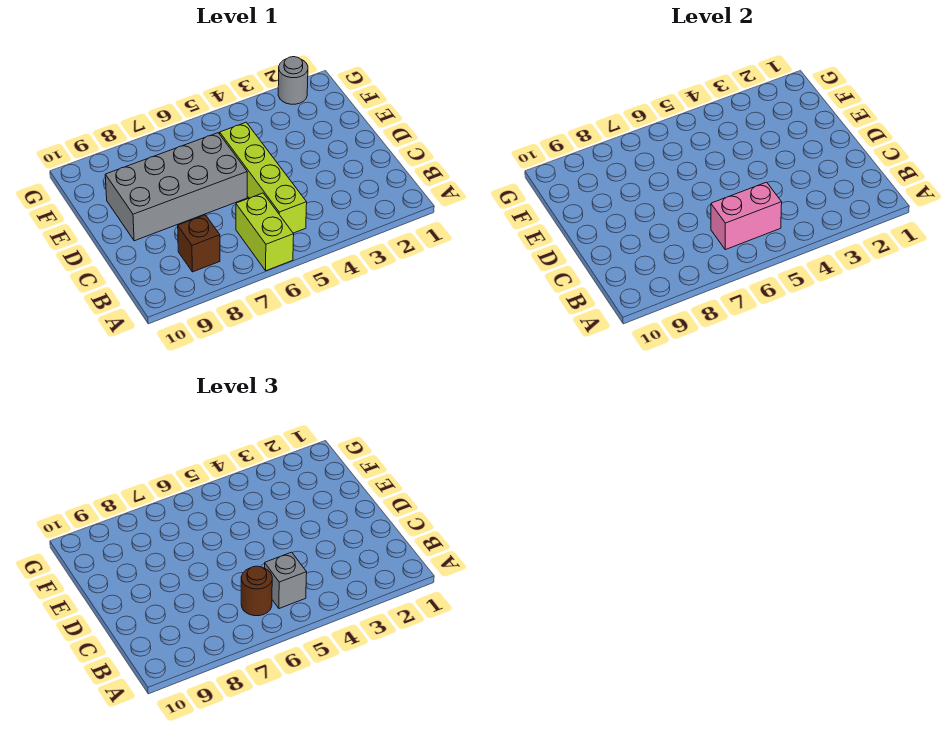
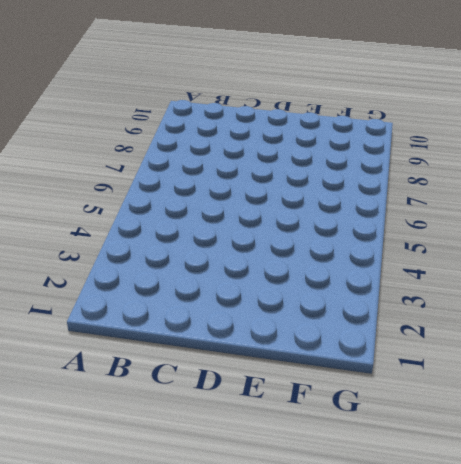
none -> lime 1x2 brick [236,193,294,271]
none -> lime 1x4 brick [220,122,307,233]

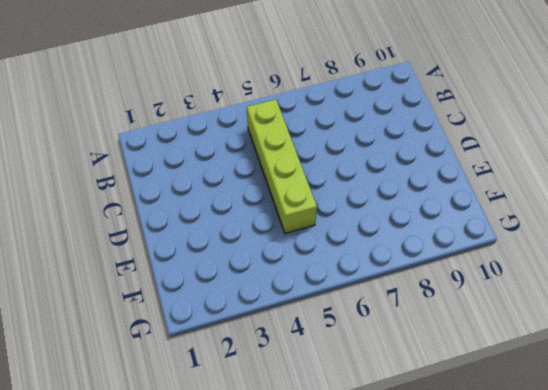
none -> lime 1x2 brick [236,193,294,271]
none -> brown 1x1 brick [178,215,220,272]

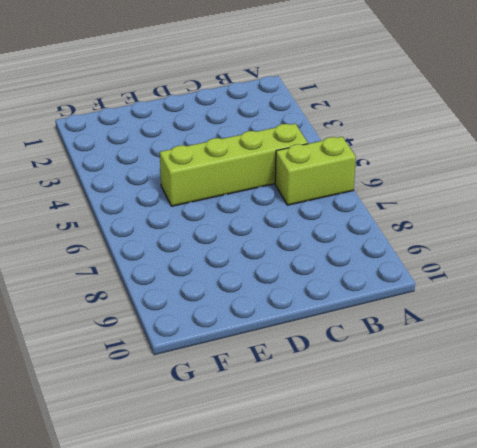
none -> brown 1x1 brick [178,215,220,272]
none -> grey 2x4 brick [105,133,247,241]

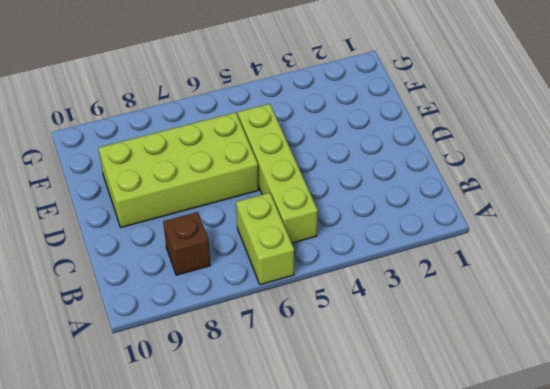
lime 2x4 brick [99,112,259,227] -> grey 2x4 brick [105,133,247,241]
none -> grey 1x1 round brick [278,57,308,104]
none -> pink 1x2 brick [711,182,782,250]

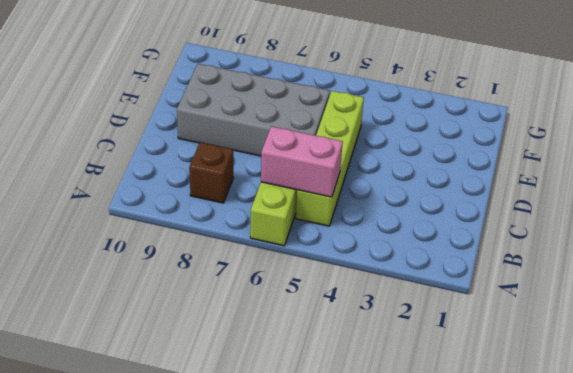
none -> grey 1x1 round brick [278,57,308,104]
none -> grey 1x1 brick [265,552,307,609]

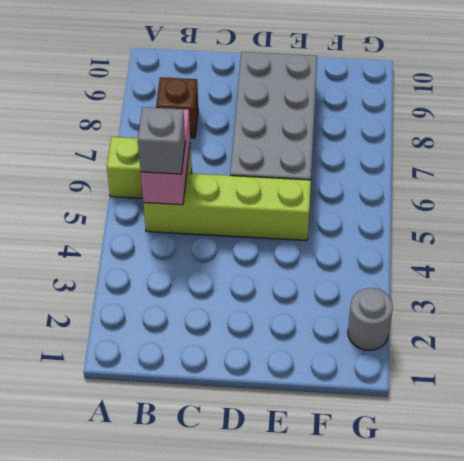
none -> brown 1x1 round brick [241,566,272,616]

